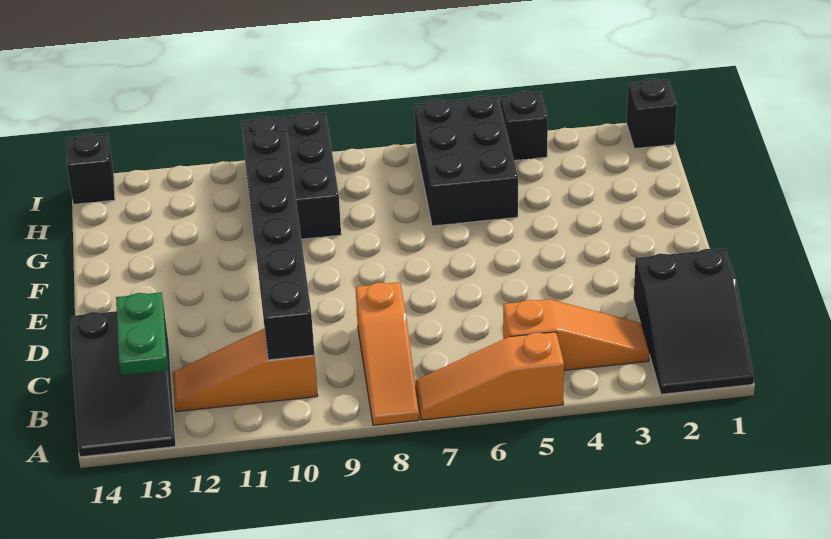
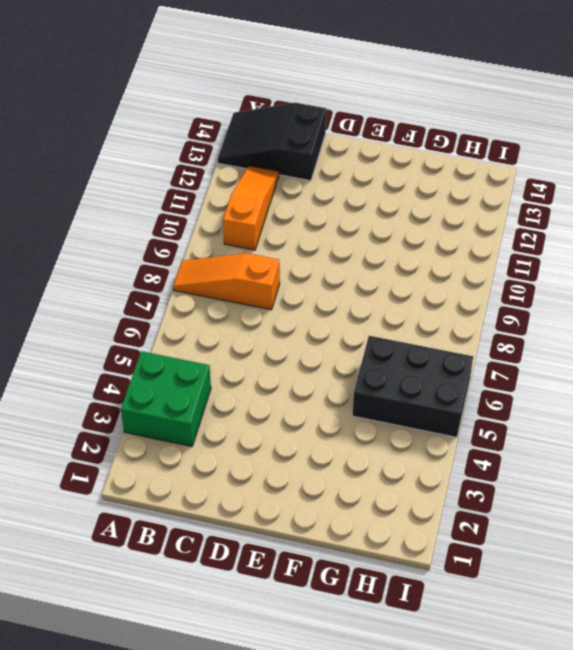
green 2x2 brick [121,351,211,446] -> orange 1x3 slope [503,299,649,370]
none -> black 2x3 slope [634,249,754,394]
none -> orange 1x3 slope [415,332,564,420]
none -> black 2x3 brick [241,112,341,244]

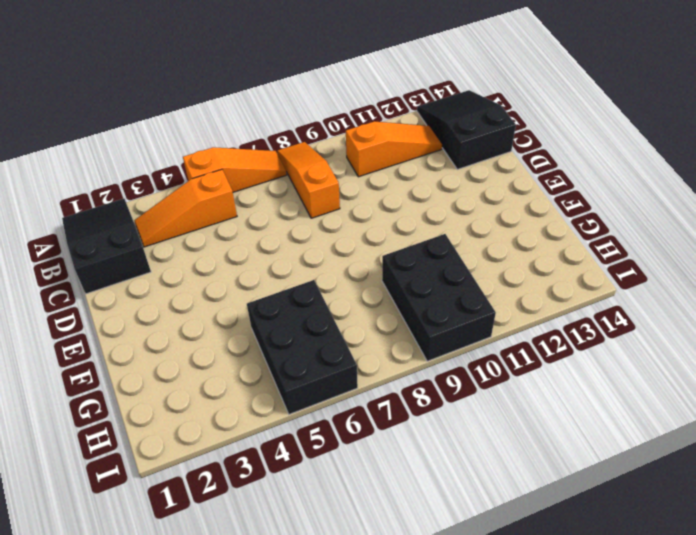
none -> black 1x1 brick [627,79,677,149]
none -> black 1x1 brick [500,91,548,161]
none -> black 1x1 brick [66,134,115,204]

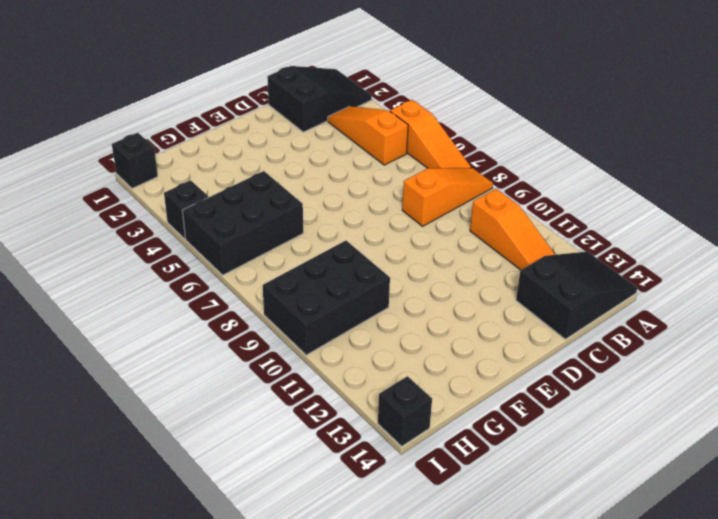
none -> black 1x6 brick [243,129,314,360]
none -> green 1x2 plate [116,292,168,375]

